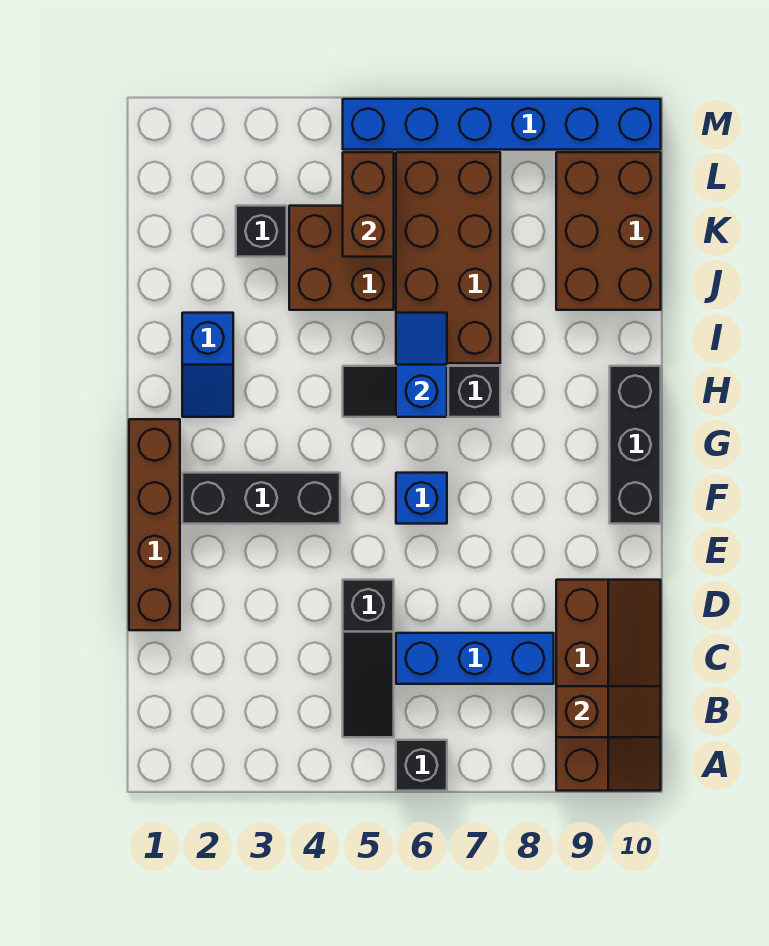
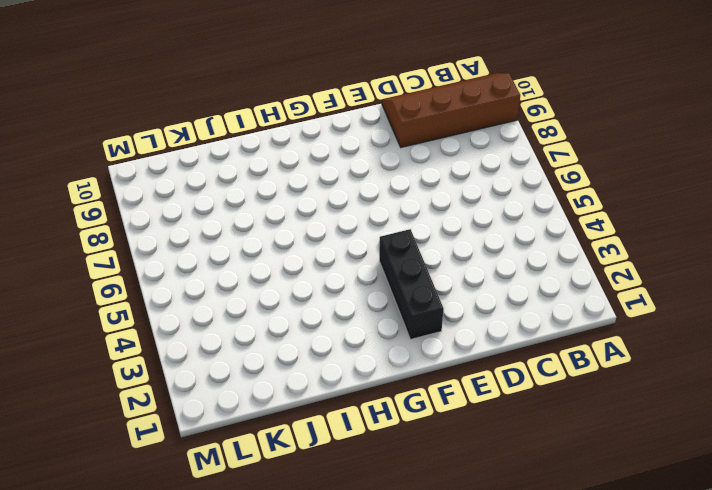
none -> black 1x1 brick [396,740,447,791]
none -> black 1x3 slope [343,580,394,737]
none -> blue 1x3 brick [396,633,554,684]

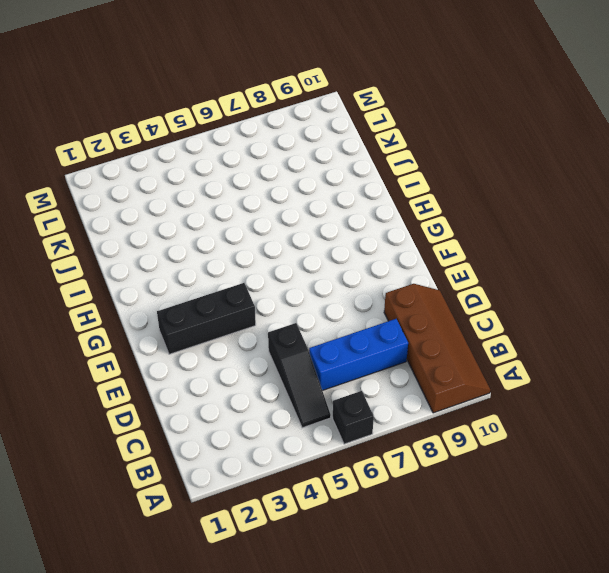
none -> brown 1x4 brick [129,419,180,630]
none -> blue 1x1 brick [396,473,447,524]
none -> black 1x3 brick [610,366,661,524]

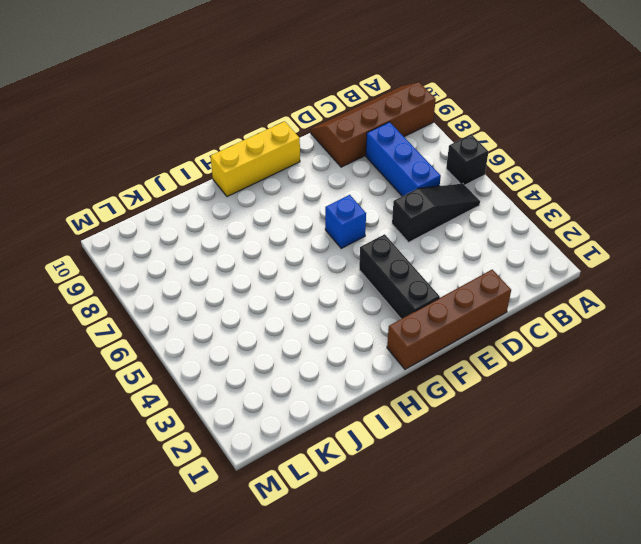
yellow 1x3 brick [211,121,300,197] -> black 1x3 brick [610,366,661,524]
none -> blue 1x2 slope [182,313,233,417]
none -> black 1x3 slope [343,366,500,417]
none -> brown 2x4 brick [396,152,500,363]

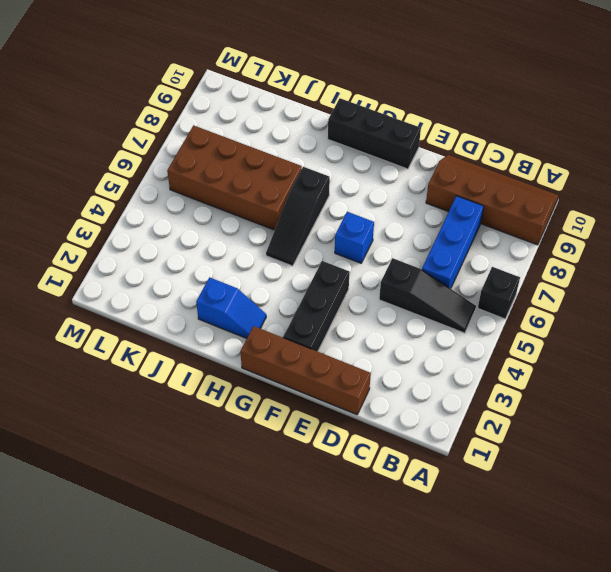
none -> brown 2x2 brick [289,206,394,310]
none -> brown 2x3 brick [556,152,661,310]
none -> black 1x1 brick [236,206,287,257]

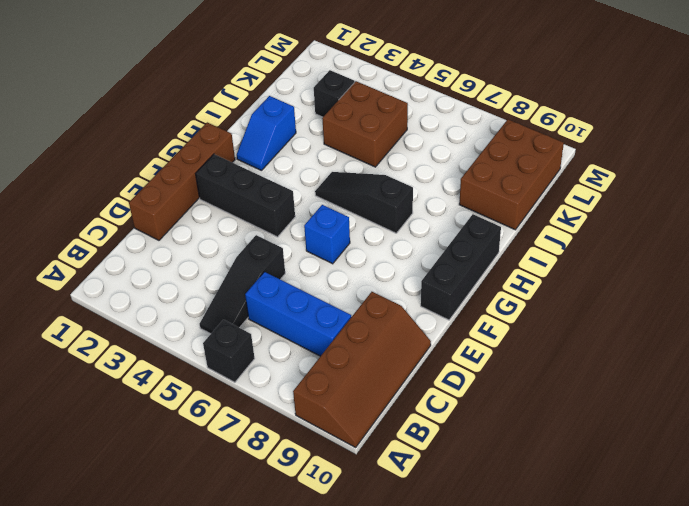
none -> brown 2x4 brick [396,152,500,363]
none -> blue 1x6 brick [343,99,661,150]
none -> brown 1x2 slope [556,686,661,737]

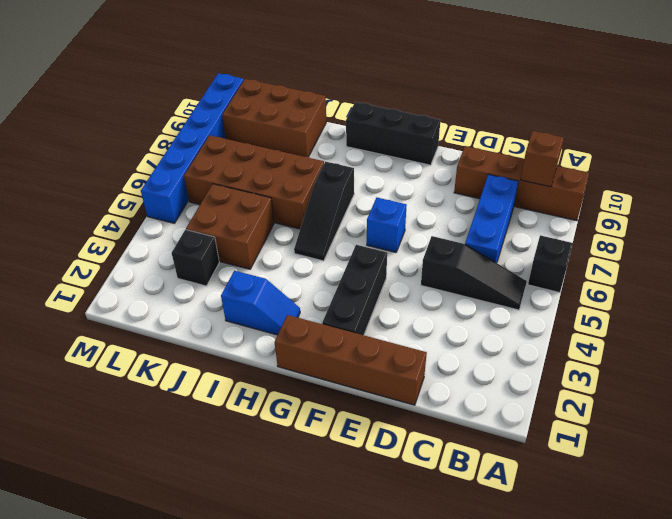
none -> blue 1x2 slope [396,313,447,417]
none -> brown 1x2 brick [343,152,394,257]

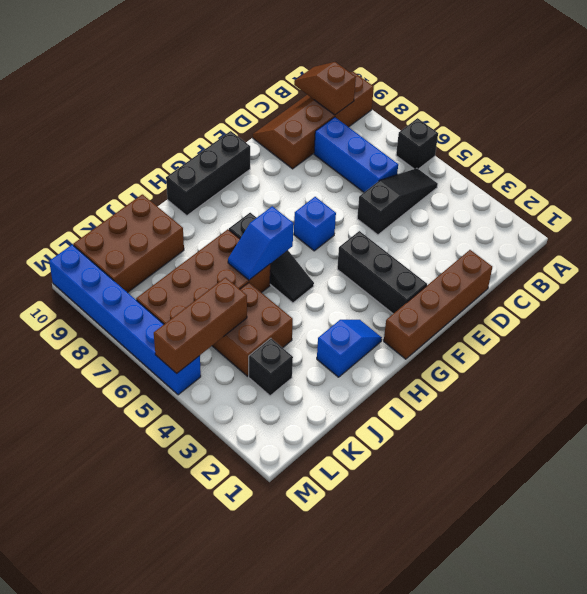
brown 1x3 brick [154,277,247,373] -> brown 1x2 brick [343,152,394,257]

